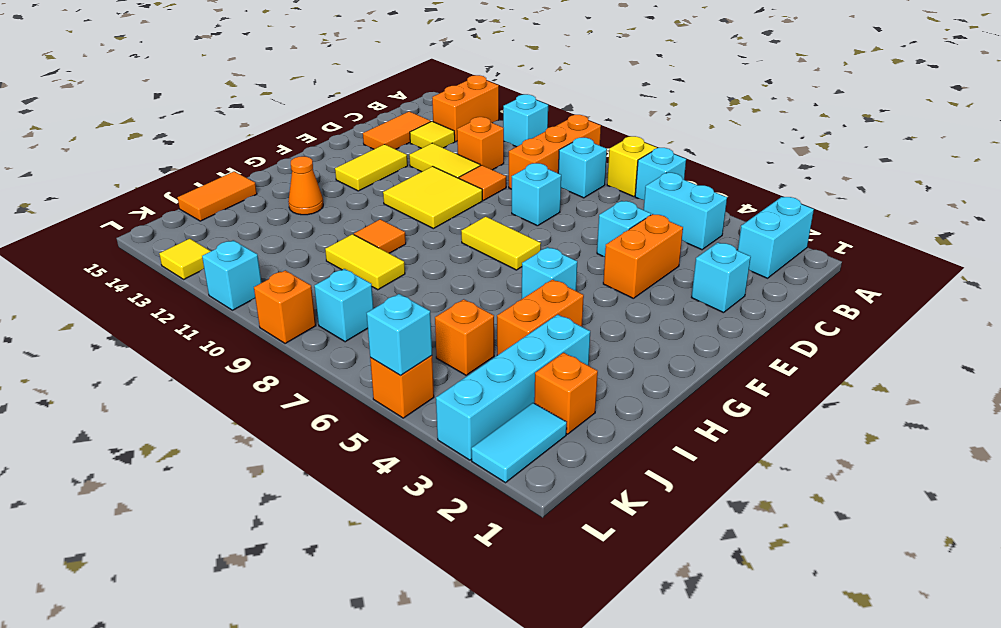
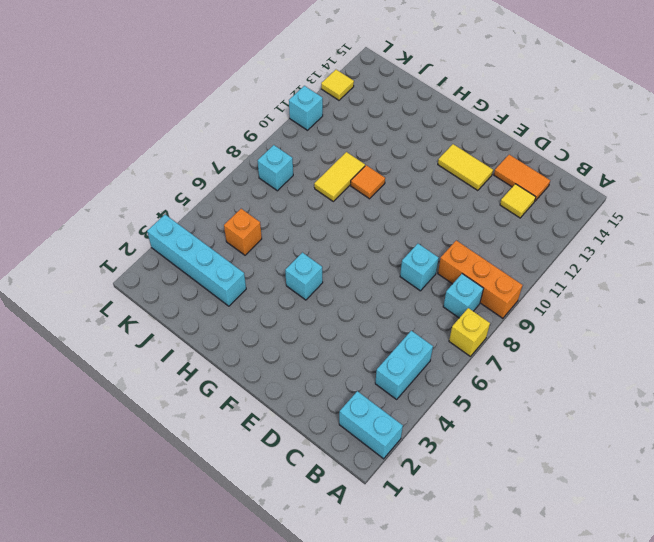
none -> cyan 1x1 brick [635,148,686,200]
none -> cyan 1x1 brick [503,94,548,147]
none -> orange 1x2 brick [432,75,499,142]
none -> orange 1x1 brick [457,117,504,170]

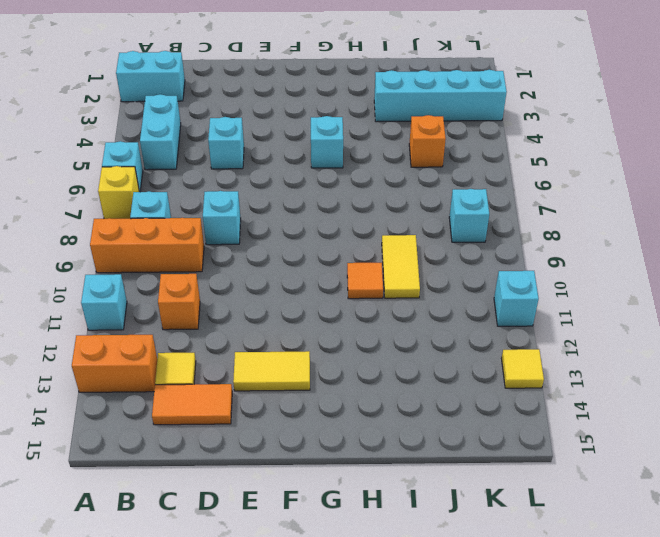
none -> cyan 1x1 brick [691,242,751,313]
none -> orange 1x2 brick [603,214,683,298]
none -> orange 1x1 tile [459,165,506,200]
none -> yellow 1x2 tile [409,143,480,178]

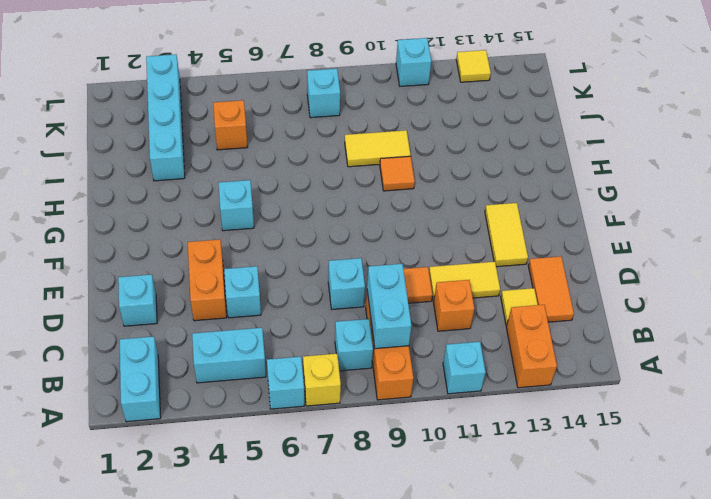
cyan 1x2 brick [367,264,412,349] -> none
none -> yellow 2x2 tile [383,166,482,229]
none -> yellow 1x2 tile [461,216,541,270]
none -> orange 1x2 brick [497,279,584,355]
none -> orange 1x1 cone [288,156,323,215]

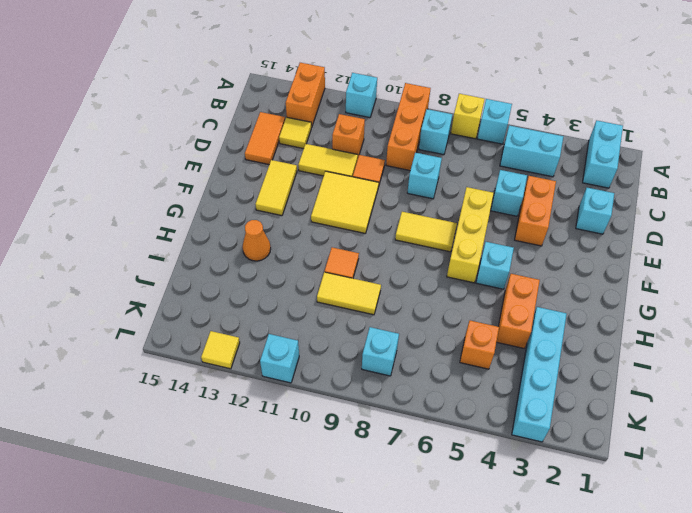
yellow 1x3 brick [447,187,494,283] -> none
none -> orange 1x2 tile [178,171,257,221]
none -> orange 1x1 brick [534,353,598,434]
none -> cyan 1x2 tile [471,403,567,483]
none -> orange 1x1 brick [370,356,434,418]

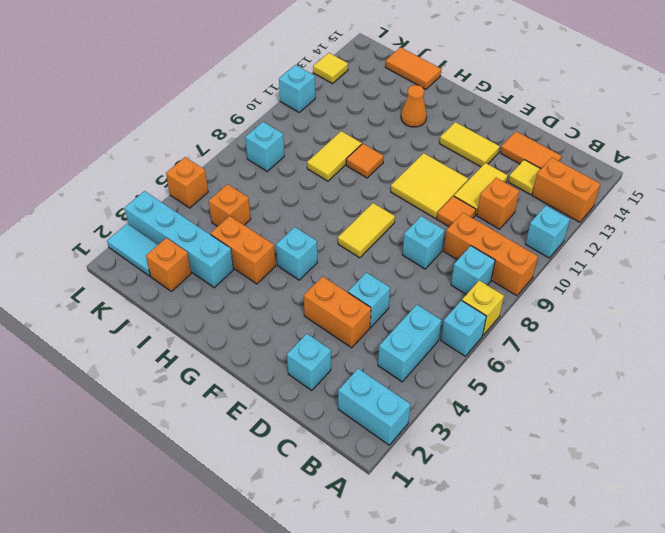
none -> orange 1x1 brick [254,270,316,344]
none -> cyan 1x1 brick [367,294,432,376]

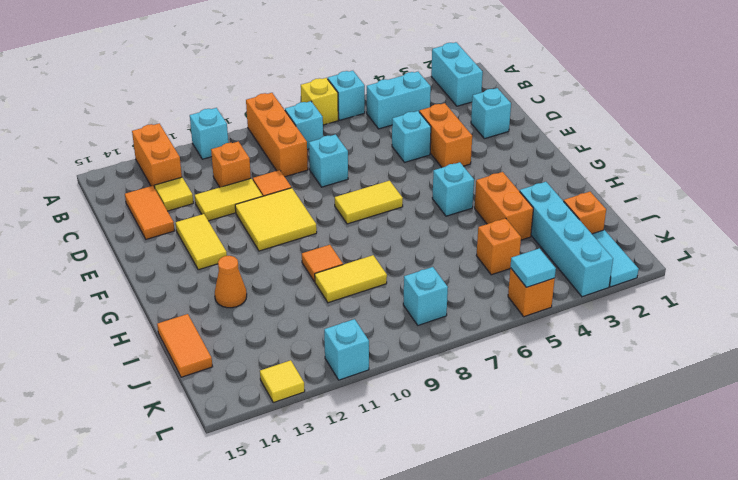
cyan 1x1 tile [510,248,556,287] -> cyan 1x1 brick [367,294,432,376]
none -> orange 1x1 brick [254,270,316,344]

